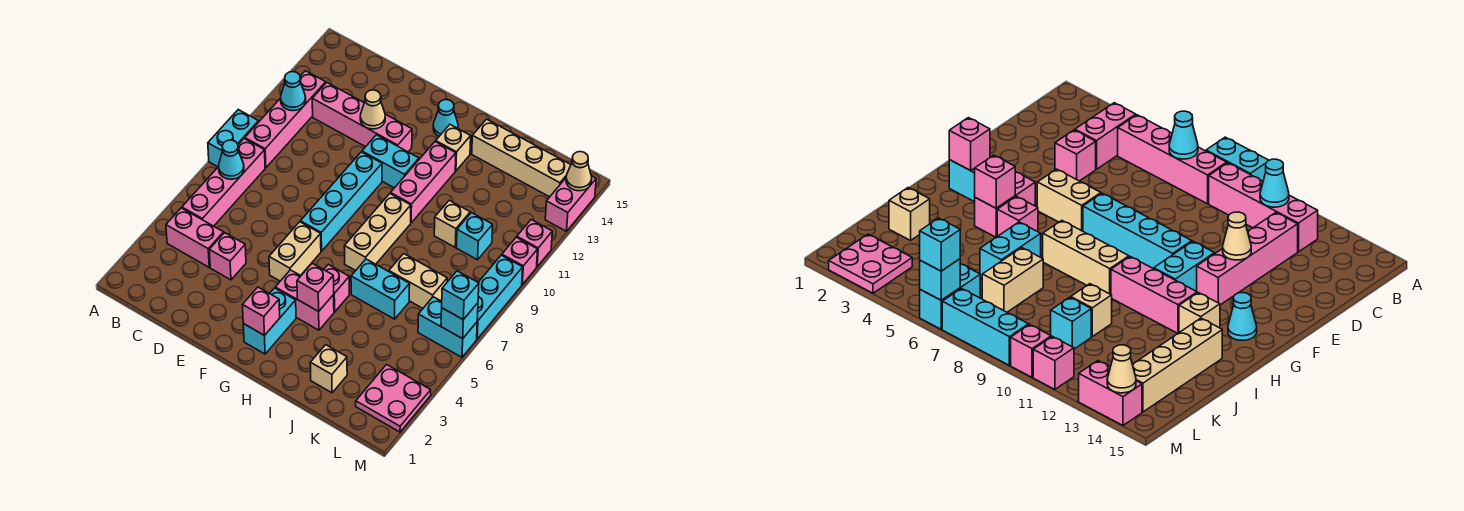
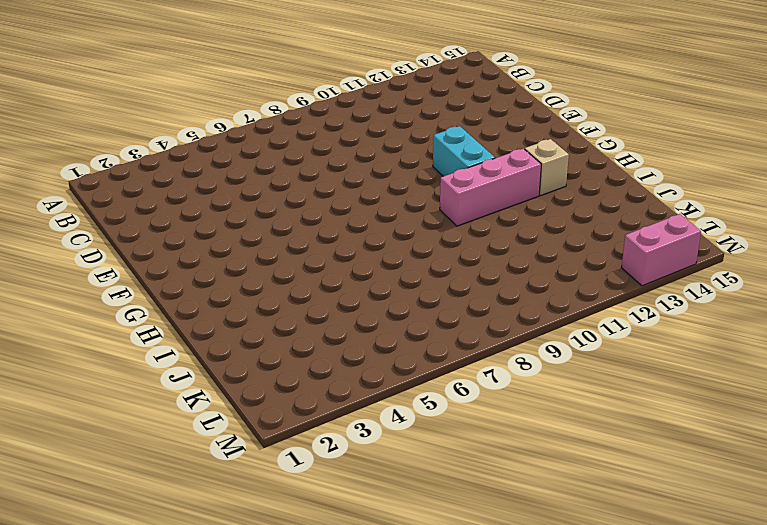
none -> cyan 1x2 brick [208,110,259,167]
none -> pink 1x2 brick [166,208,224,267]
none -> pink 1x4 brick [182,139,265,226]
none -> pink 1x4 brick [245,71,326,168]

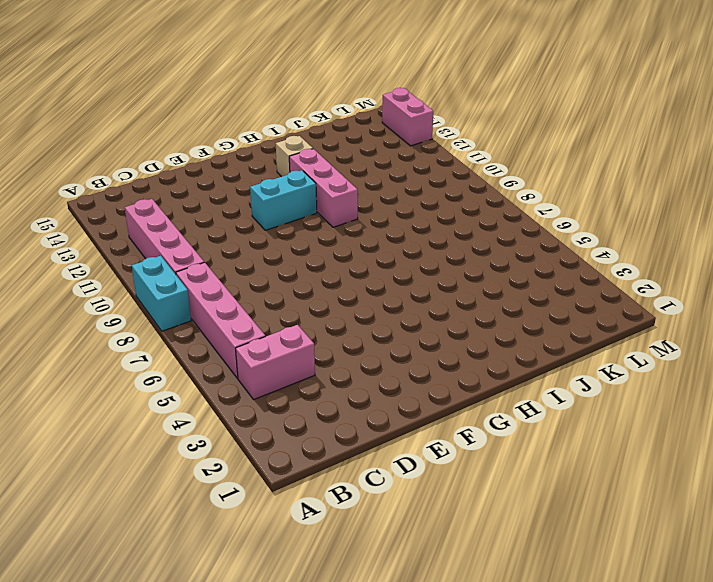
none -> pink 1x4 brick [312,83,412,152]
none -> pink 1x1 brick [209,233,246,280]
none -> tan 1x2 brick [269,222,321,281]
none -> cyan 1x4 brick [300,152,382,251]

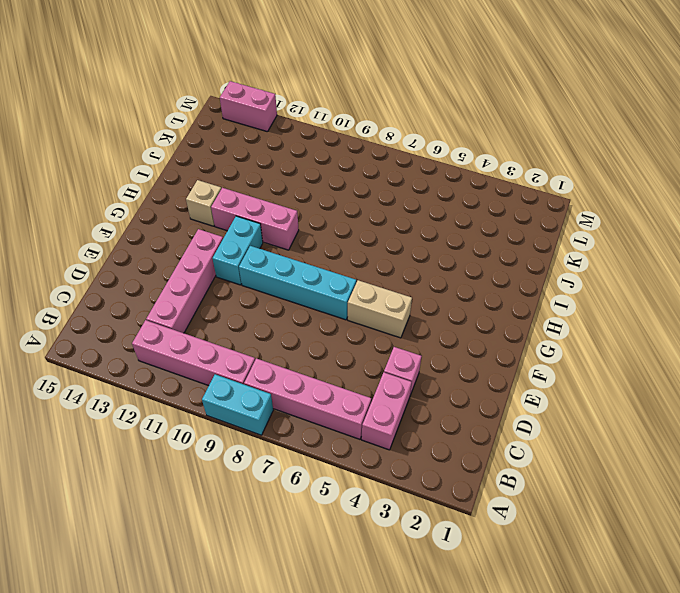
none -> cyan 1x2 brick [243,288,296,354]
none -> pink 1x2 brick [275,270,334,330]
none -> cyan 1x1 cone [433,100,458,136]
none -> pink 1x1 brick [324,265,349,312]

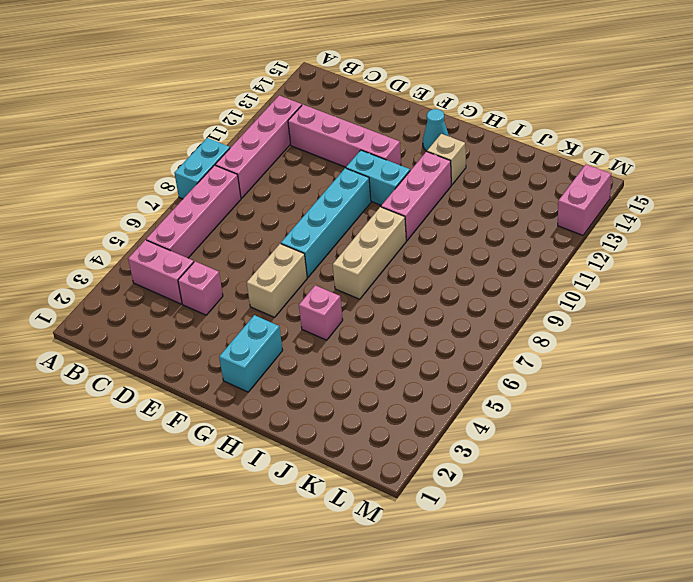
none -> pink 1x2 brick [275,270,334,330]
none -> cyan 1x2 brick [351,259,410,319]
none -> tan 1x4 brick [472,119,571,197]
none -> tan 1x1 brick [310,345,347,393]

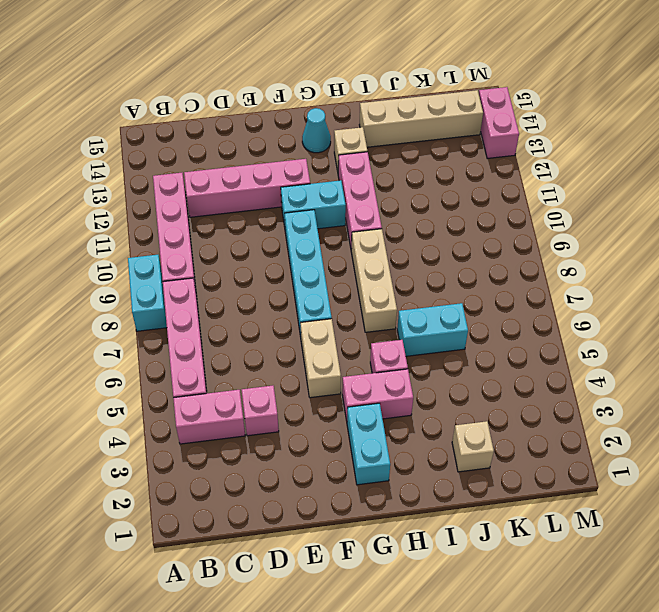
none -> tan 1x2 brick [389,254,447,308]
none -> tan 1x1 brick [434,200,470,247]
none -> cyan 1x1 brick [456,213,493,260]
none -> pink 2x2 plate [356,365,431,432]

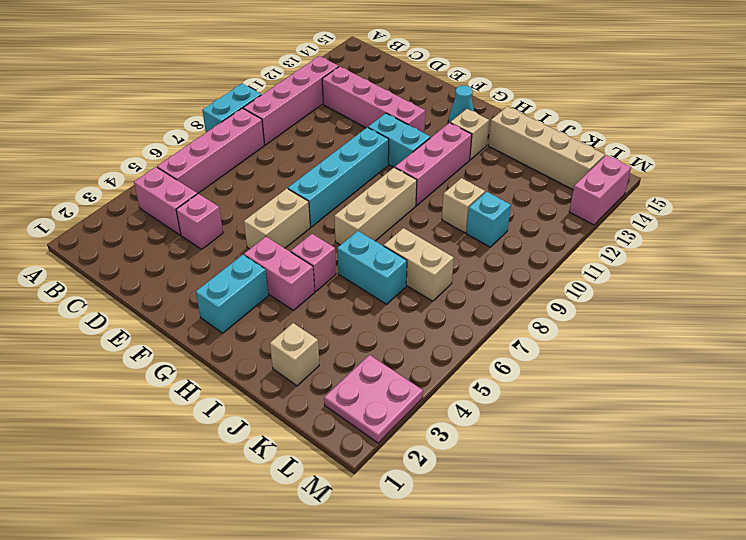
none -> cyan 1x2 brick [418,297,477,357]
none -> cyan 1x3 brick [477,255,523,339]
none -> pink 1x1 brick [502,237,538,284]
none -> pink 1x1 brick [517,220,552,267]

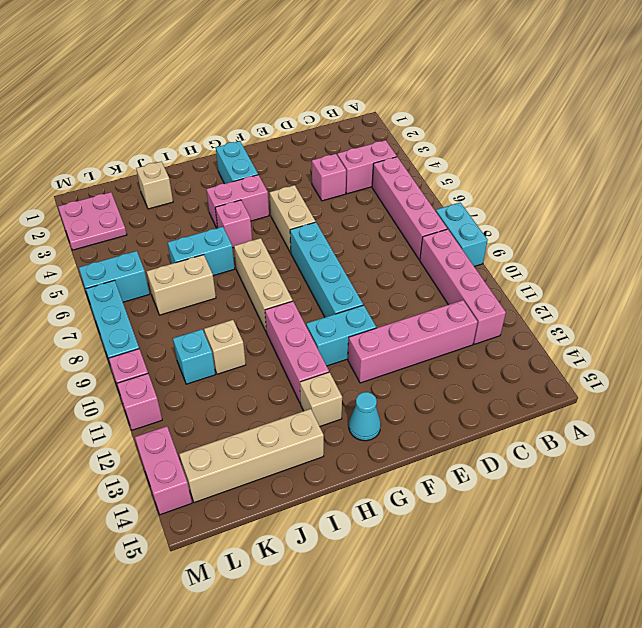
none -> cyan 1x1 cone [218,140,244,179]
none -> cyan 1x1 cone [281,72,306,111]
none -> tan 1x1 cone [360,90,385,129]
none -> pink 1x1 brick [243,287,280,336]

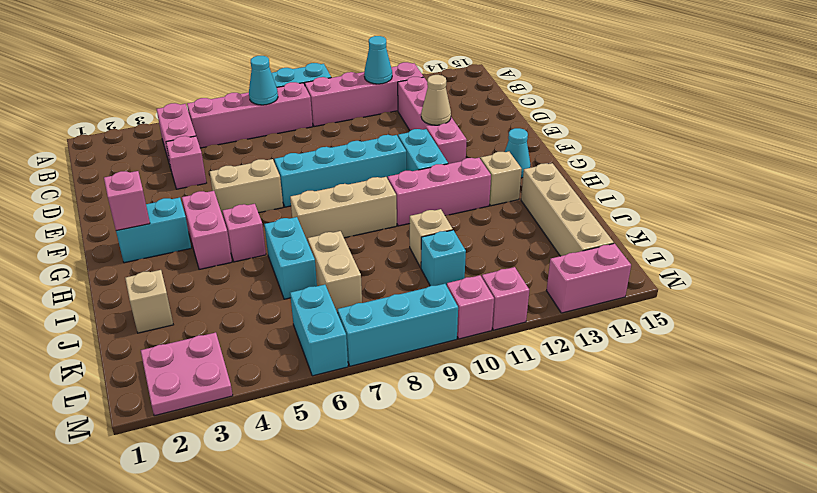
none -> pink 1x1 brick [297,263,334,311]
none -> cyan 1x1 brick [441,303,478,339]
none -> tan 1x1 cone [566,152,592,191]
none -> cyan 1x1 brick [442,271,479,320]

